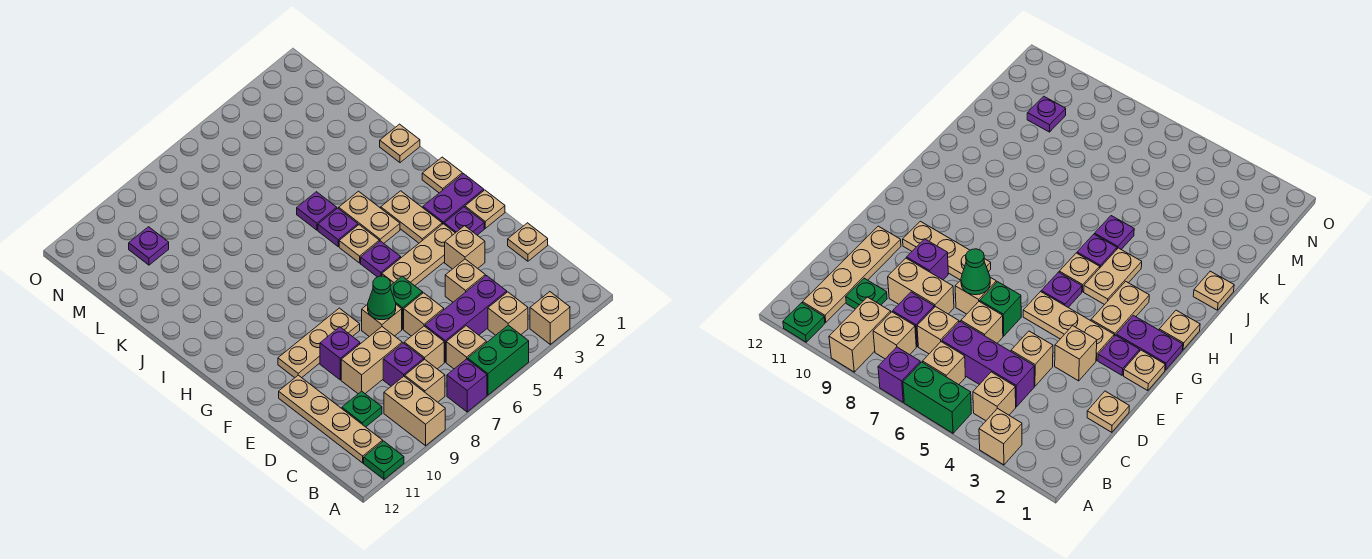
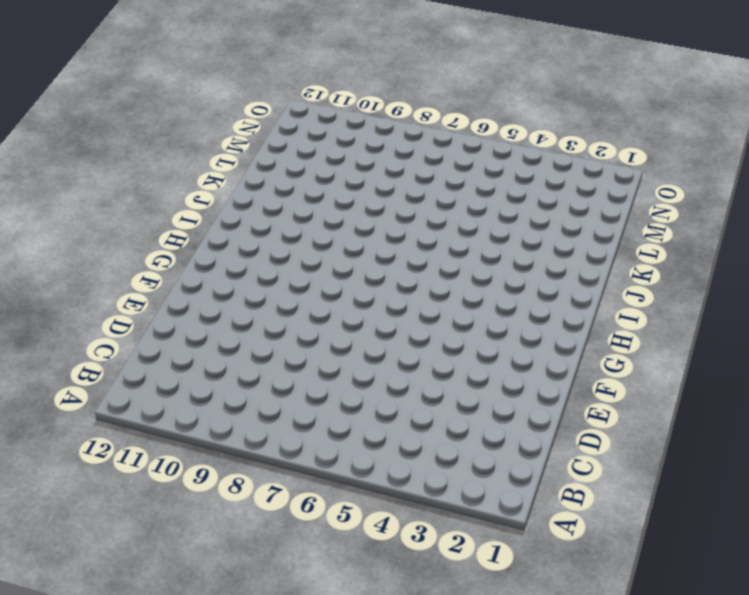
none -> tan 1x1 brick [530,292,570,344]
none -> green 1x2 brick [468,325,529,395]
none -> purple 1x1 brick [447,359,487,412]
none -> tan 1x2 brick [384,376,445,446]

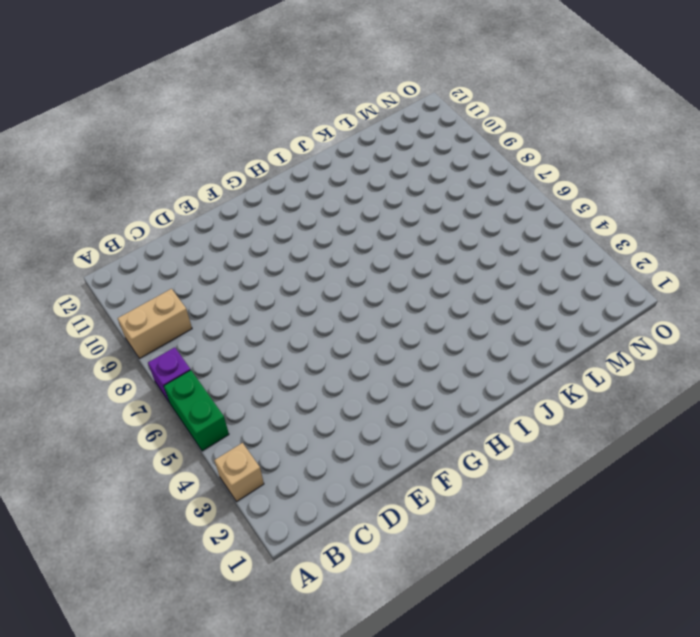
none -> green 1x1 plate [364,441,404,479]
none -> tan 1x1 brick [488,292,528,335]
none -> tan 1x1 brick [446,326,486,369]
none -> tan 1x1 brick [405,359,445,402]

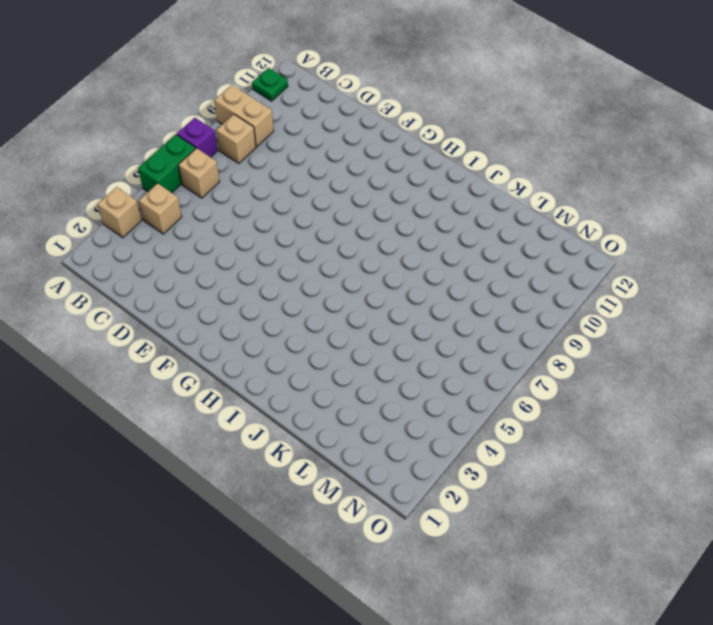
none -> tan 1x4 plate [279,375,383,463]
none -> purple 1x3 brick [425,276,507,362]
none -> tan 1x1 brick [404,326,444,369]
none -> purple 1x1 brick [383,343,424,386]

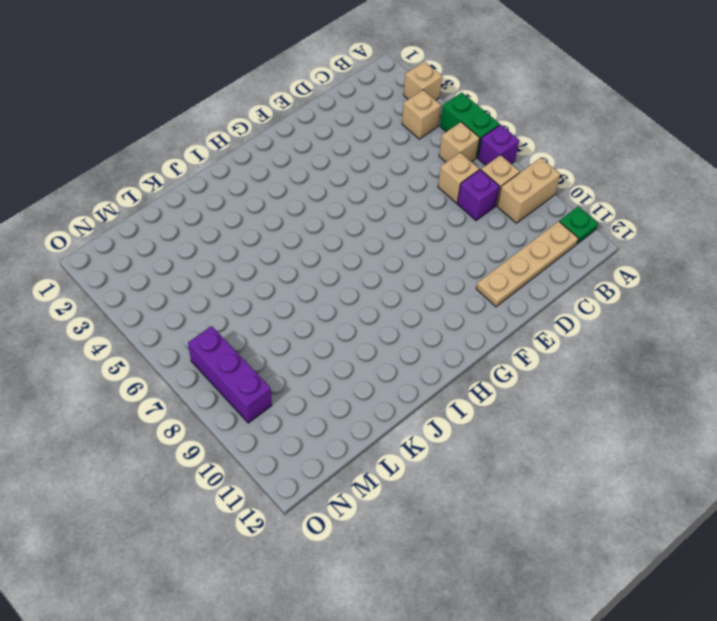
purple 1x3 brick [188,326,272,423] -> purple 1x3 brick moved to [425,276,507,362]
none -> green 1x1 plate [342,391,382,427]
none -> tan 1x1 plate [508,223,548,261]
none -> tan 1x1 brick [445,259,485,302]
none -> tan 1x1 brick [404,293,444,336]

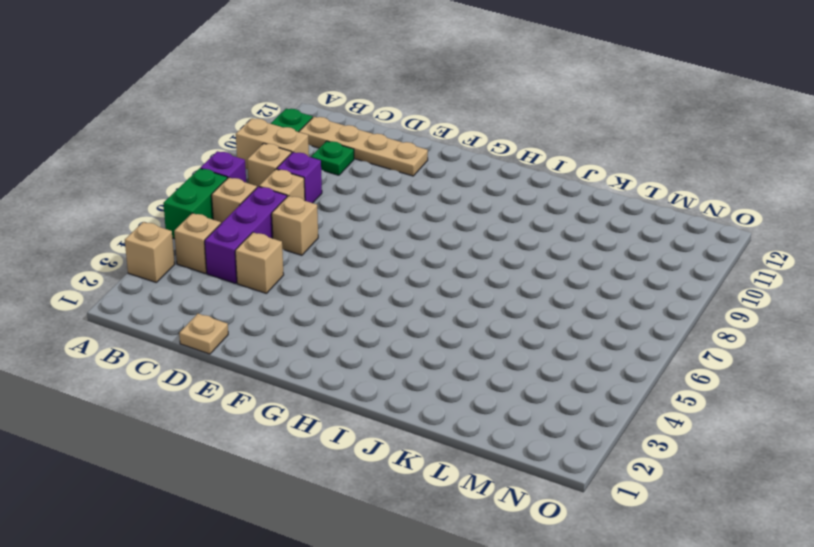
none -> tan 1x2 brick [341,327,402,394]
none -> tan 1x1 brick [445,226,485,269]
none -> green 1x1 brick [390,276,423,329]
none -> tan 1x1 brick [362,304,402,337]

